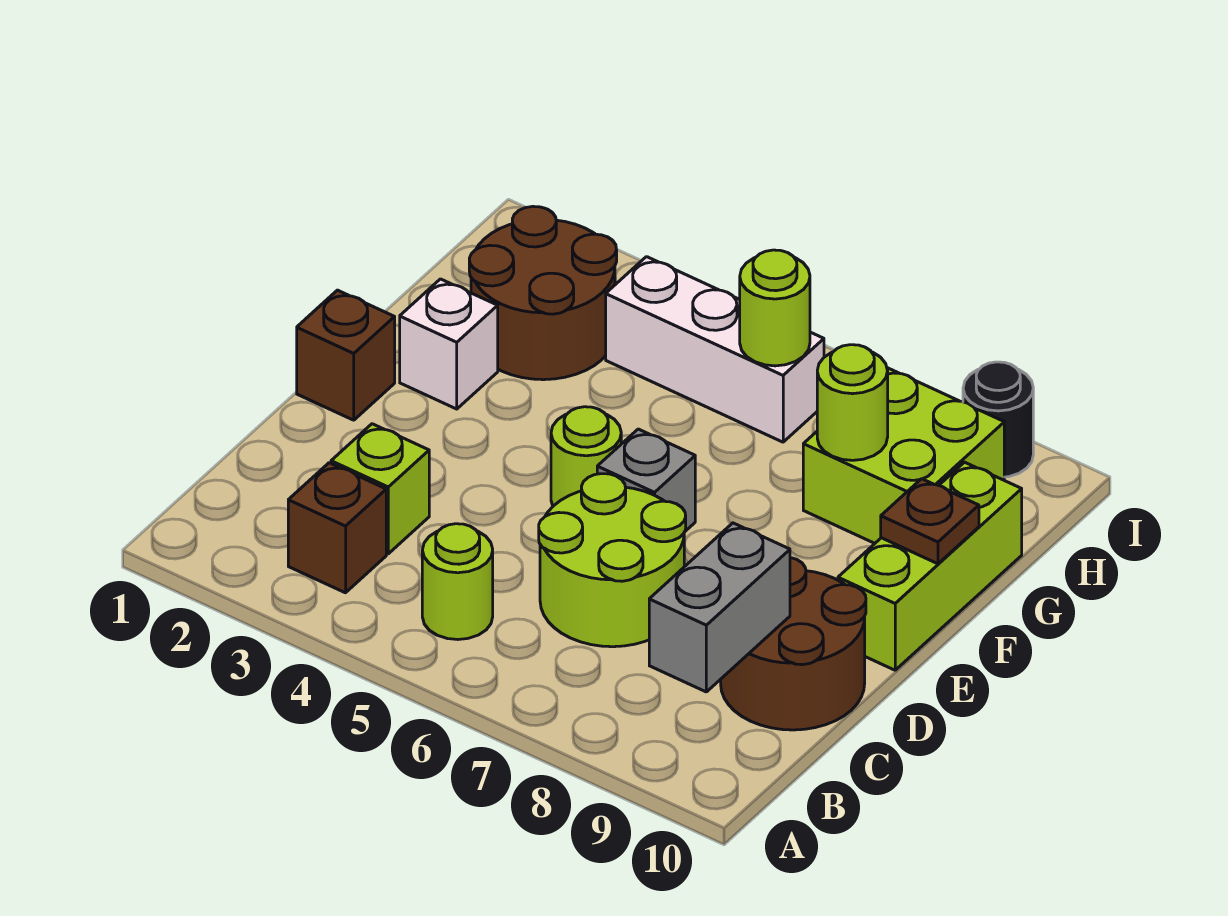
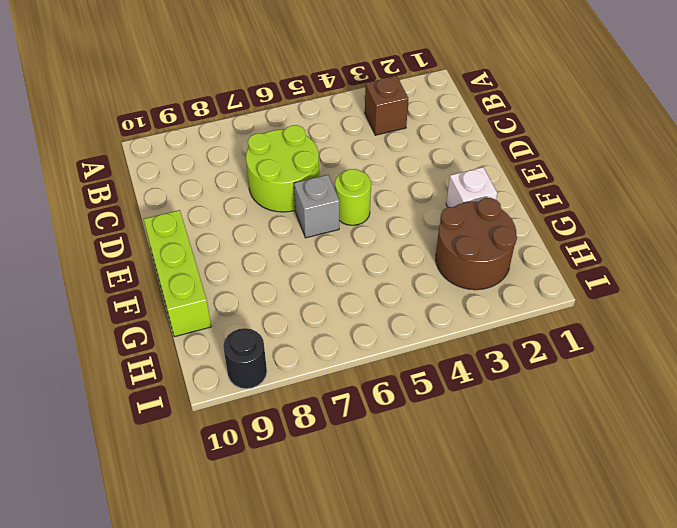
none -> lime 1x1 round brick [422,524,493,640]
none -> lime 1x1 brick [331,424,429,554]
none -> brown 2x2 round brick [721,558,866,730]

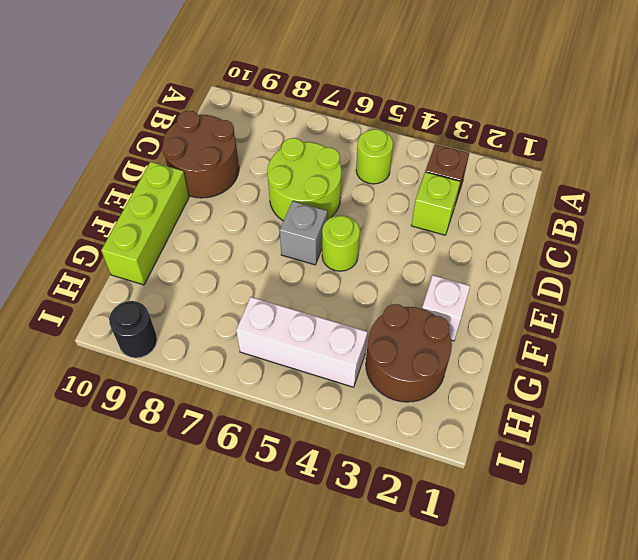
none -> brown 1x1 brick [297,290,395,420]
none -> lime 2x2 brick [803,368,1004,543]
none -> grey 1x2 brick [649,523,790,692]

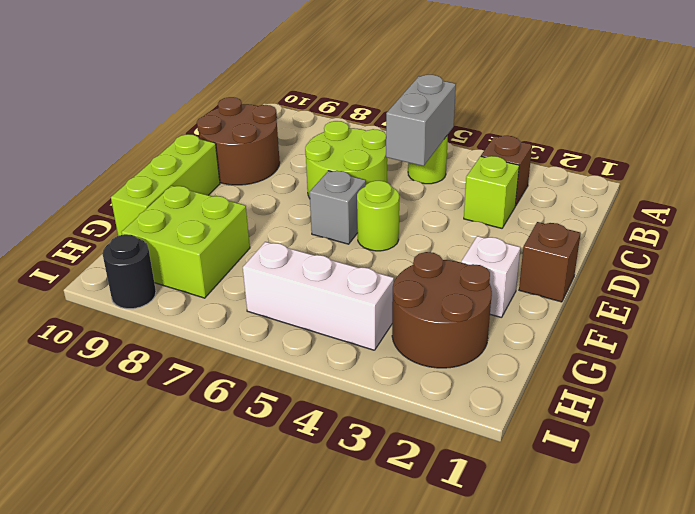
grey 1x2 brick [386,75,456,166] -> grey 1x2 brick moved to [649,523,790,692]
none -> brown 1x1 plate [881,479,979,564]
none -> lime 1x1 round brick [817,345,888,460]
none -> lime 1x1 round brick [740,250,810,366]

